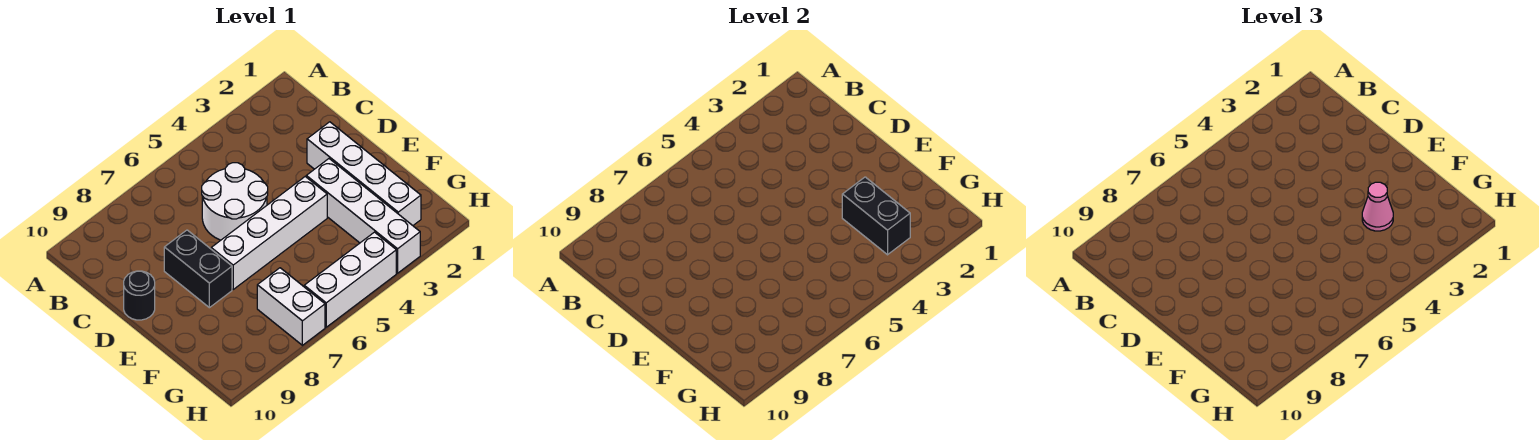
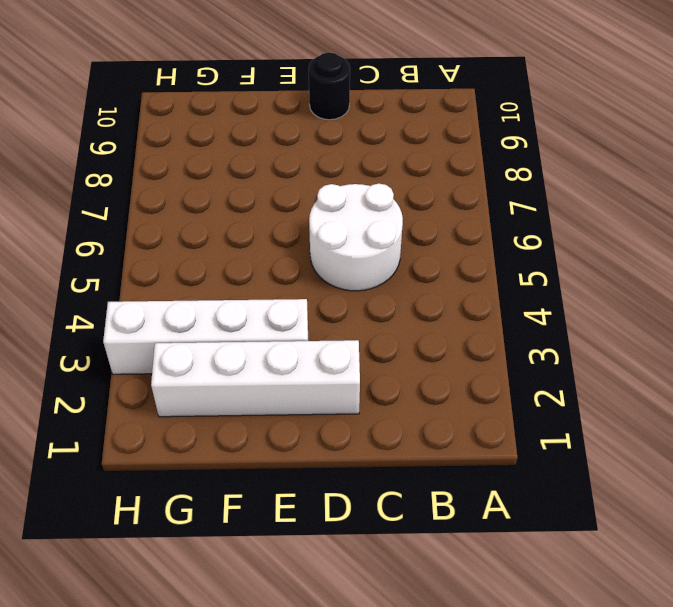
none -> black 1x2 brick [164,230,232,308]
none -> white 1x4 brick [211,176,327,289]

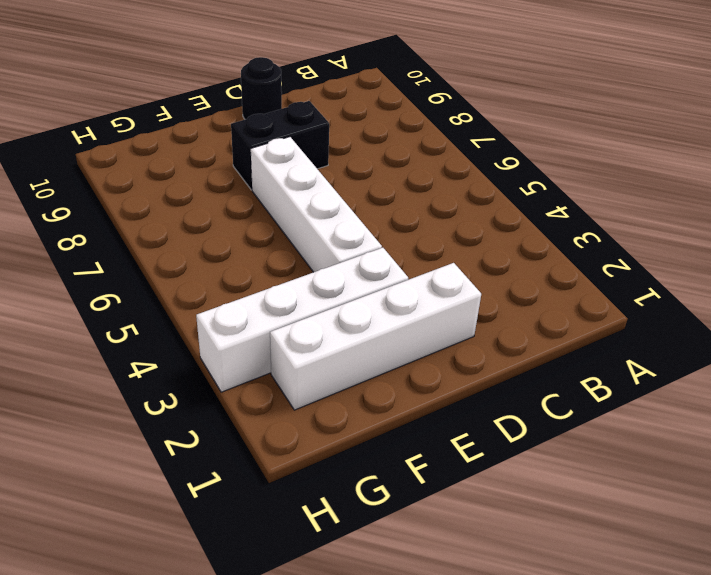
none -> white 2x2 round brick [202,163,268,240]
none -> white 1x2 brick [257,268,325,345]

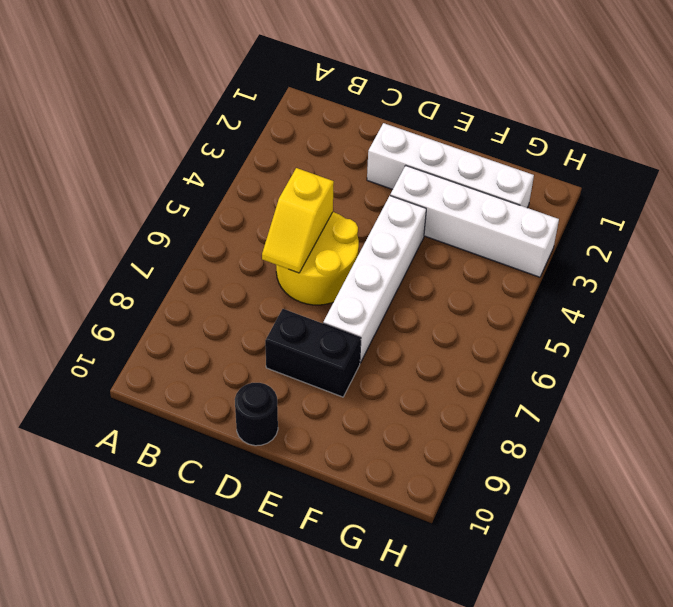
yellow 2x2 round brick [276,212,359,305] -> white 2x2 round brick [202,163,268,240]
yellow 1x2 slope [262,168,334,273] -> none
none -> white 1x2 brick [257,268,325,345]
none -> white 1x3 brick [304,232,396,327]

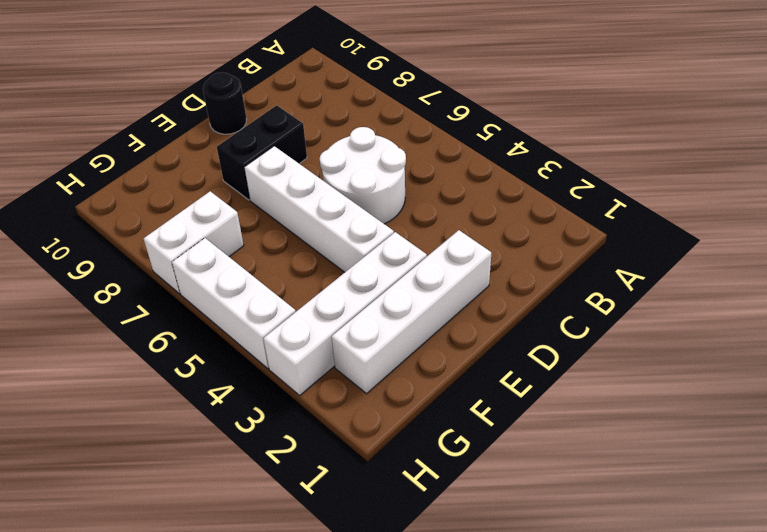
none -> black 1x2 brick [842,177,910,255]
none -> pink 1x1 cone [1362,182,1393,231]

